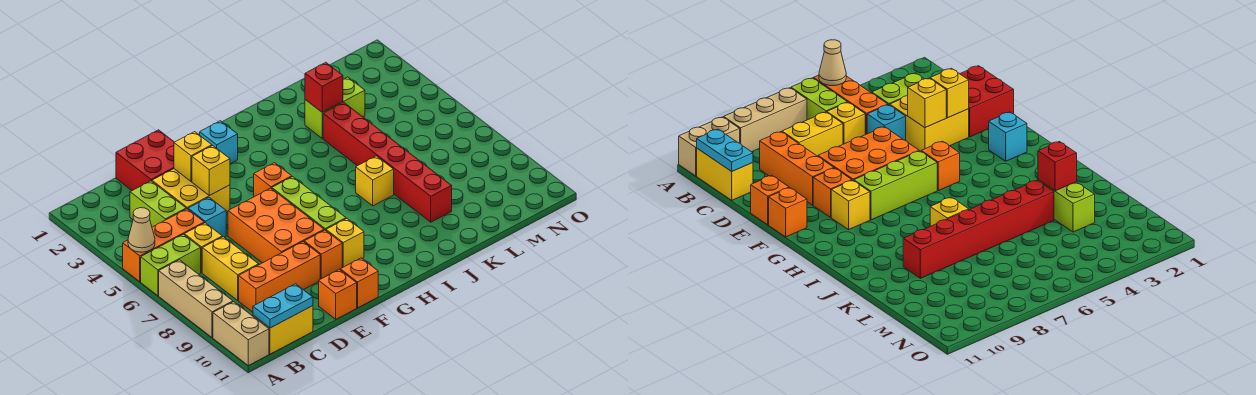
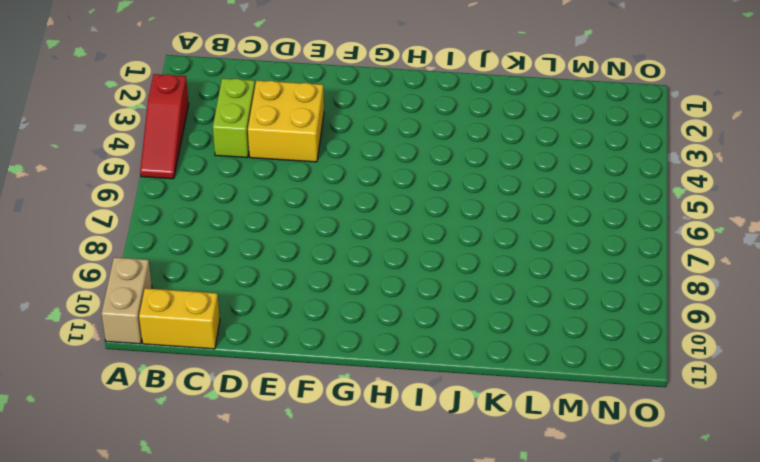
red 1x3 slope [140,74,189,179] -> orange 1x3 brick [123,209,204,282]
none -> lime 1x2 brick [141,234,201,296]
none -> tan 1x3 brick [159,260,233,338]
none -> yellow 1x1 brick [184,223,222,273]

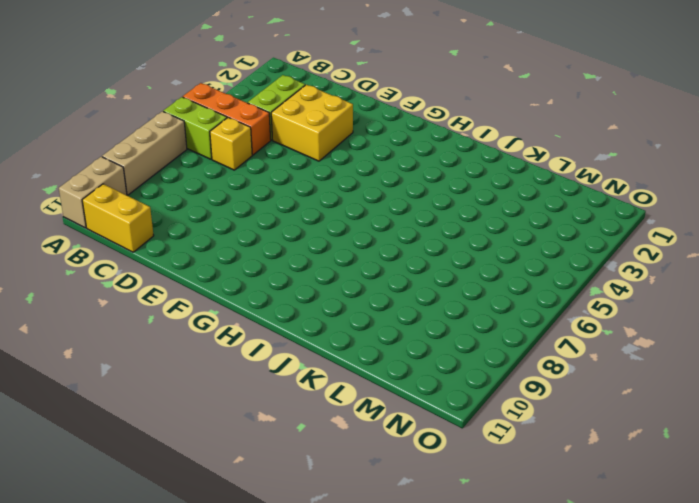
none -> yellow 1x2 brick [202,237,259,300]
none -> orange 1x3 brick [239,242,320,312]
none -> red 2x2 brick [116,130,174,191]

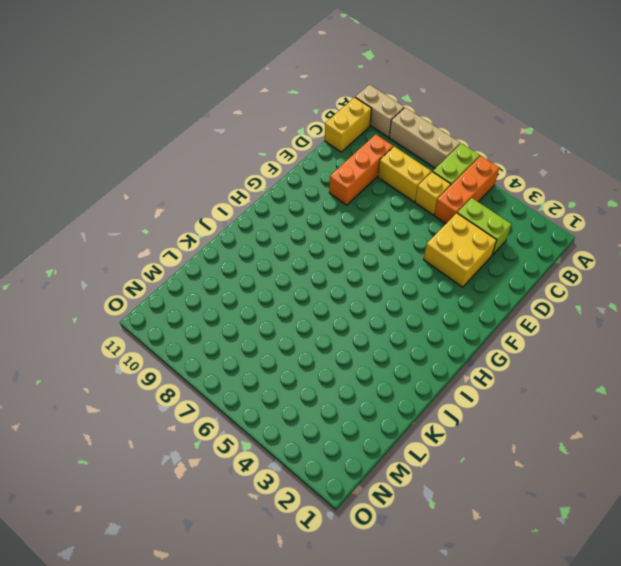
none -> red 2x2 brick [116,130,174,191]
none -> cyan 1x1 brick [188,197,226,237]
none -> orange 2x3 brick [228,188,324,263]

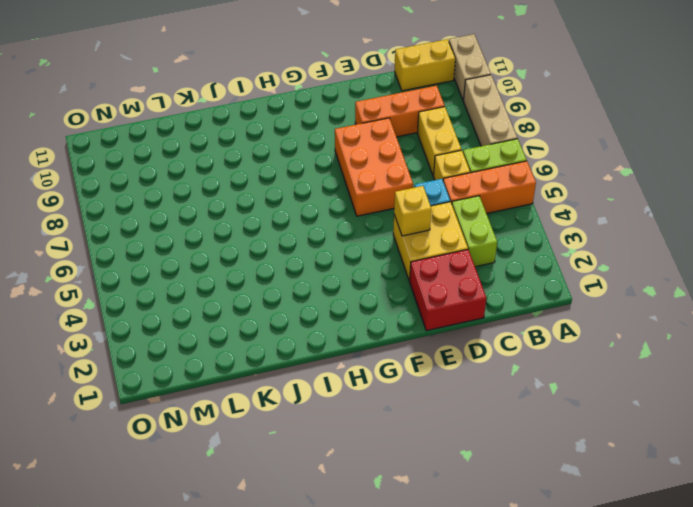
none -> orange 1x1 brick [319,269,357,319]
none -> orange 1x1 brick [304,230,342,279]
none -> orange 1x1 brick [340,258,378,308]

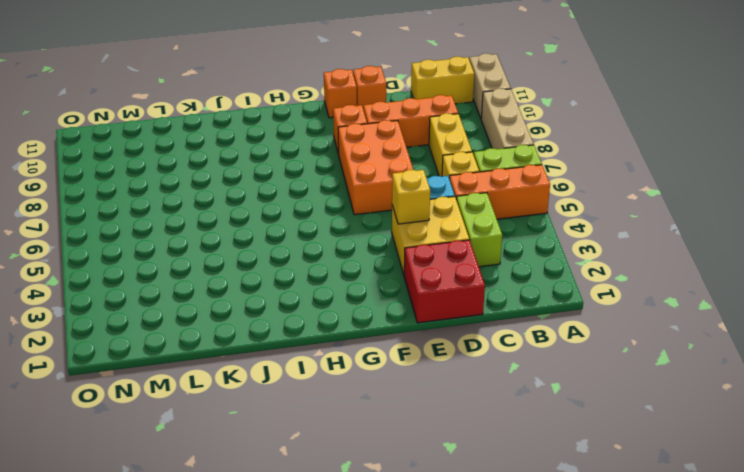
none -> cyan 1x1 brick [200,121,238,164]
none -> orange 1x1 brick [254,163,292,197]
none -> lime 1x3 brick [272,177,346,230]

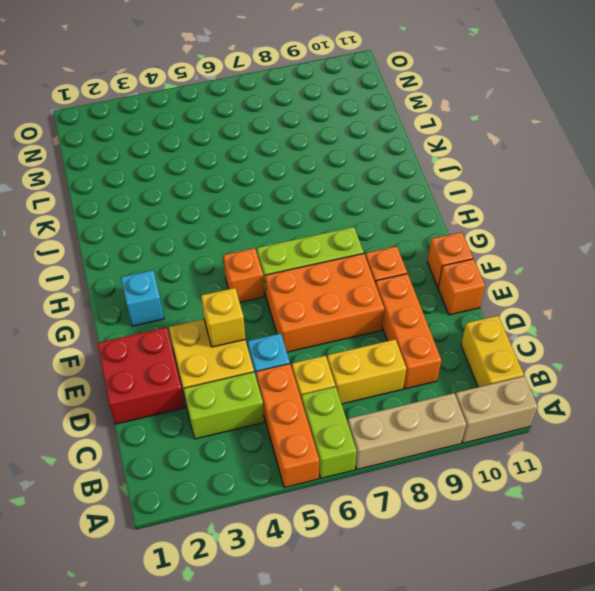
none -> yellow 1x1 brick [326,219,364,268]
none -> yellow 1x1 brick [356,156,394,206]
none -> lime 1x2 brick [305,77,365,138]

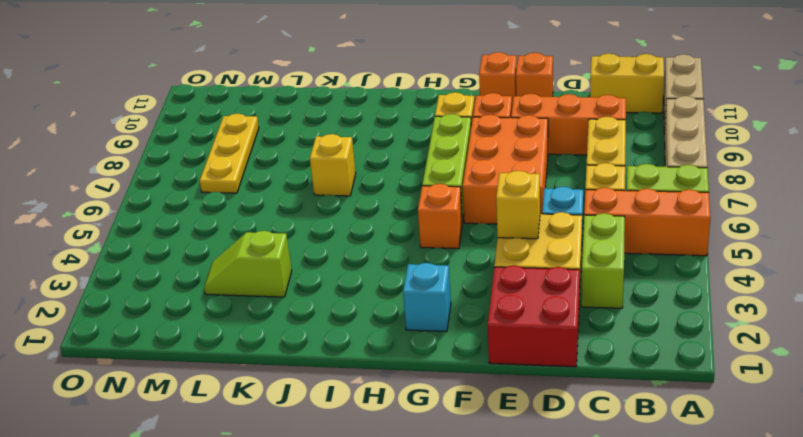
lime 1x2 slope [204,231,292,297] -> lime 1x2 brick [305,77,365,138]
yellow 1x3 plate [200,114,259,193] -> none
none -> red 1x6 brick [323,103,452,222]
none -> tan 1x1 cone [128,208,155,252]
none -> cyan 1x2 plate [253,284,313,328]

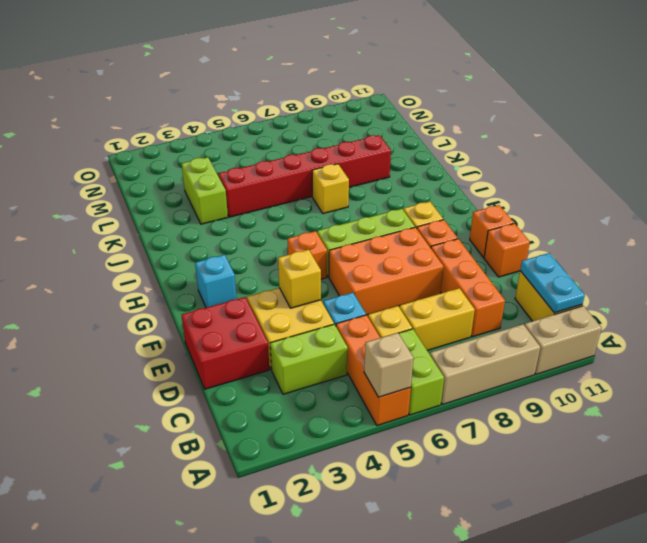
tan 1x1 brick [364,333,414,397] -> tan 1x1 cone [128,208,155,252]
none -> yellow 1x1 brick [174,132,212,182]
none -> red 1x1 brick [305,62,343,112]

